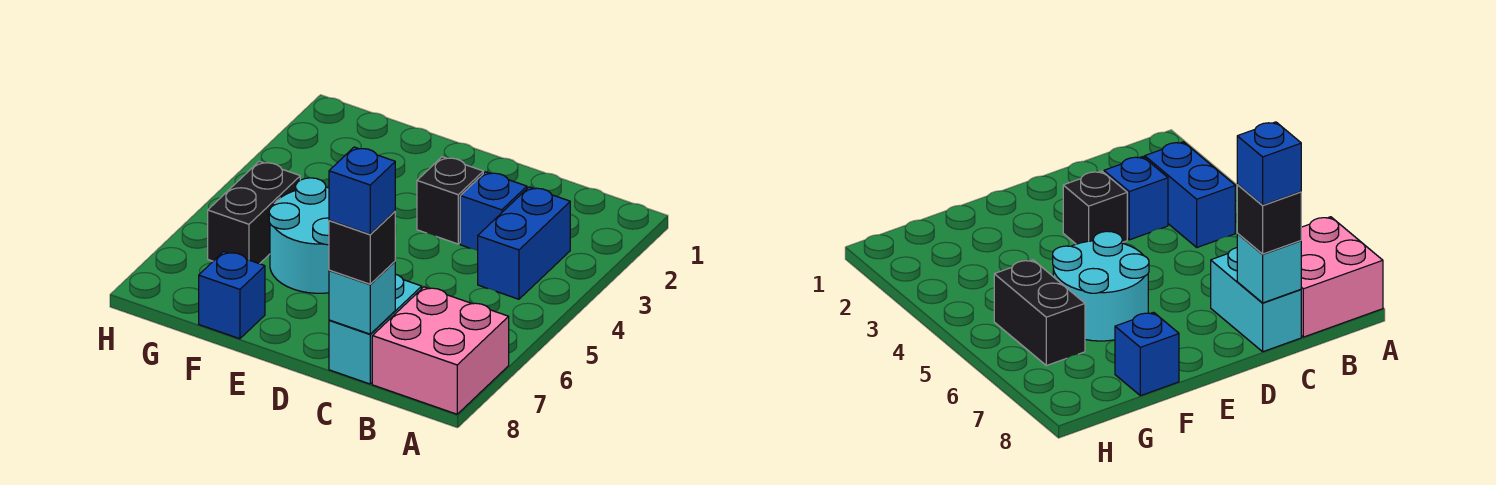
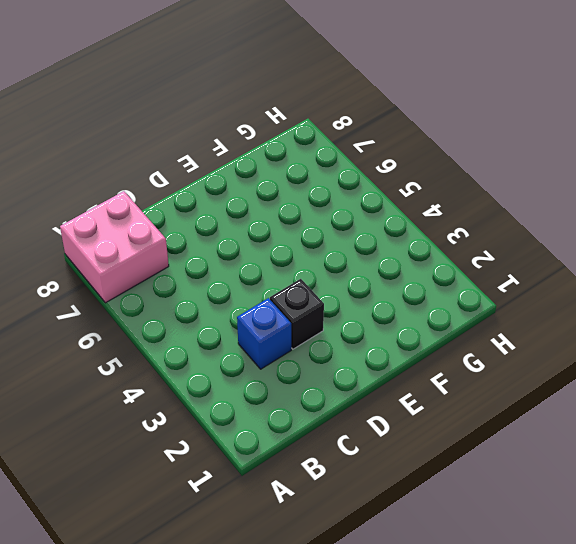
none -> blue 1x2 brick [478,187,570,299]
none -> cyan 1x2 brick [329,274,422,384]

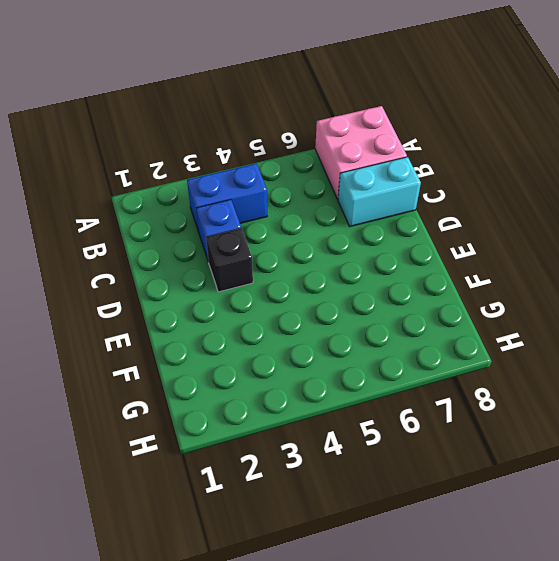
none -> cyan 2x2 round brick [269,178,329,293]
none -> blue 1x1 brick [199,251,265,339]

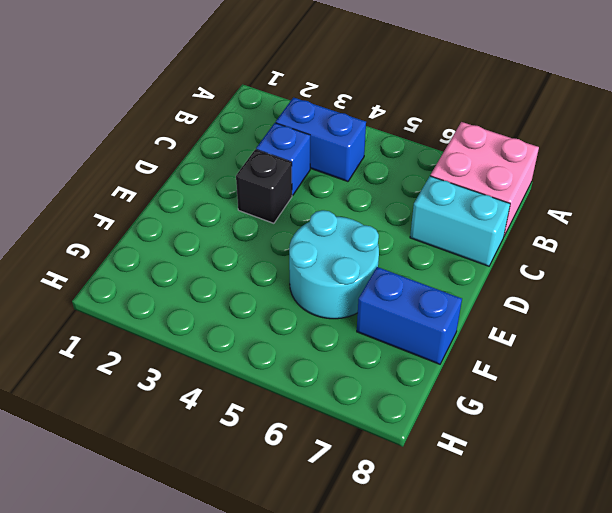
blue 1x2 brick [357,267,462,364] -> blue 1x1 brick [199,251,265,339]
none -> black 1x2 brick [208,161,300,264]
none -> cyan 1x1 brick [329,262,395,334]

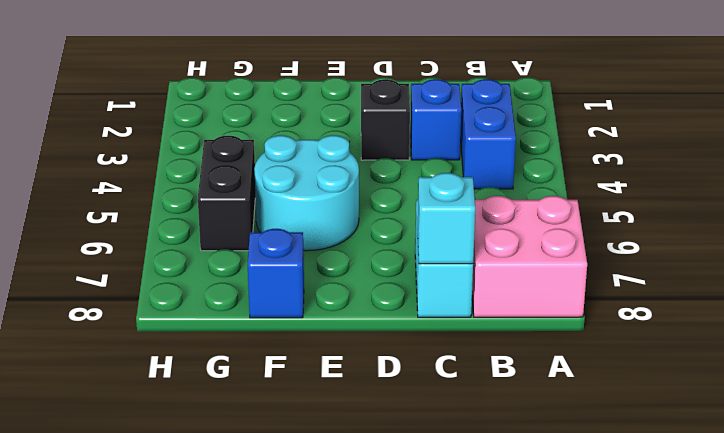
none -> black 1x1 brick [329,212,395,284]
none -> blue 1x1 brick [329,147,395,234]

